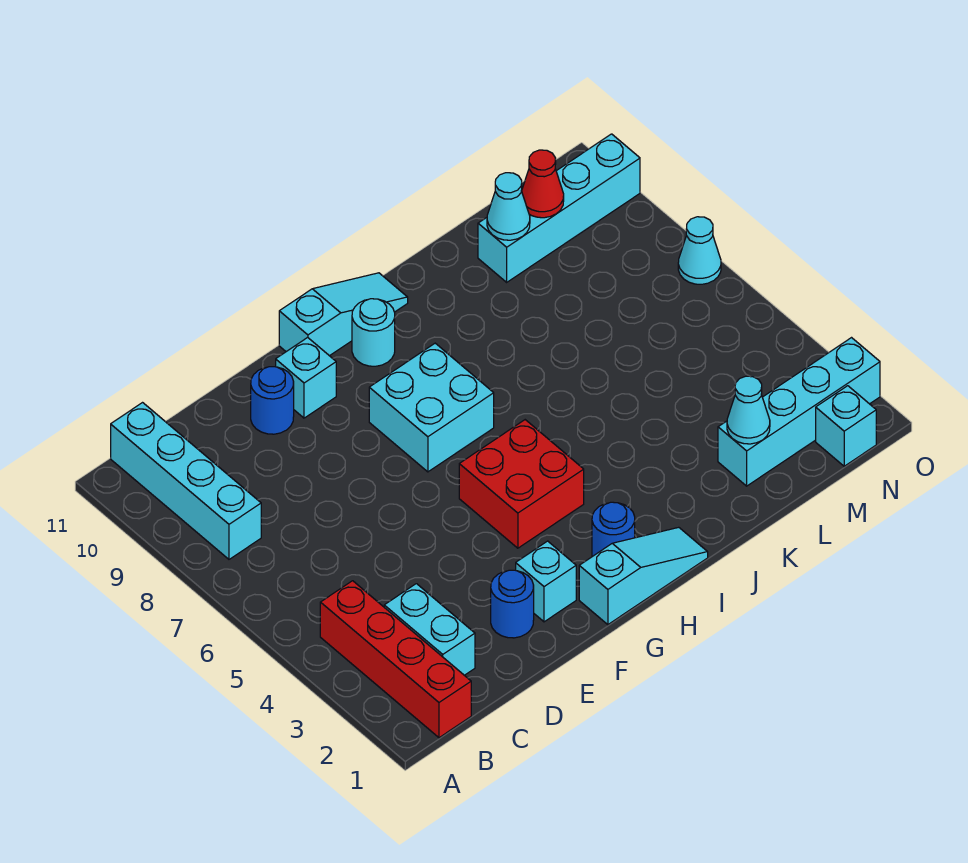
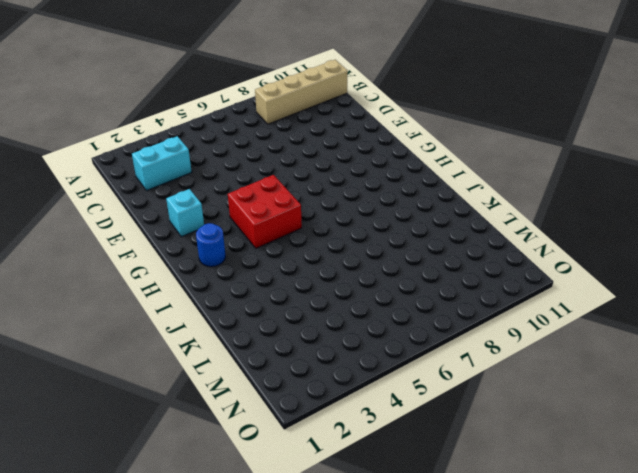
tan 1x4 brick [255,60,348,124] -> cyan 1x4 brick [111,403,261,559]
none -> red 1x4 brick [320,581,471,738]
none -> blue 1x1 round brick [491,570,534,638]
none -> blue 1x1 round brick [251,367,294,434]

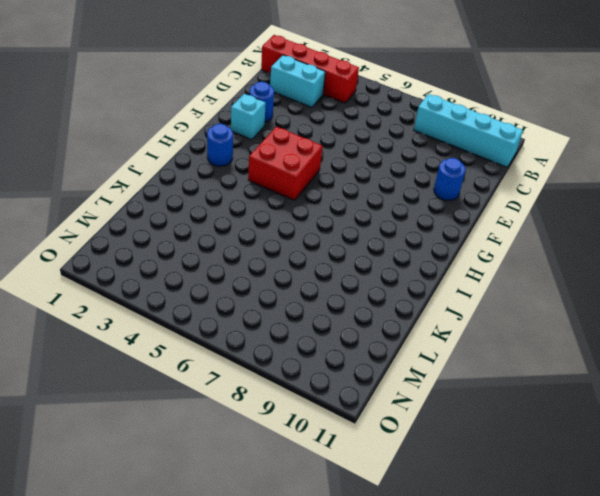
none -> cyan 1x1 brick [276,337,336,418]
none -> cyan 1x3 slope [579,527,708,625]
none -> cyan 2x2 brick [369,343,494,472]

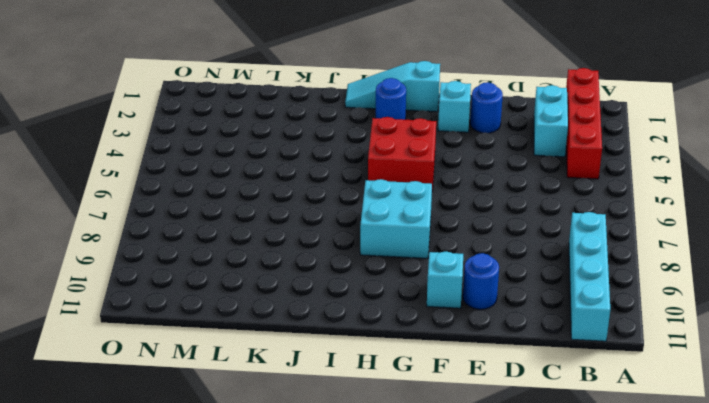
none -> cyan 1x3 slope [279,273,408,356]
none -> cyan 1x1 round brick [352,299,395,366]
none -> cyan 1x4 brick [718,338,880,486]

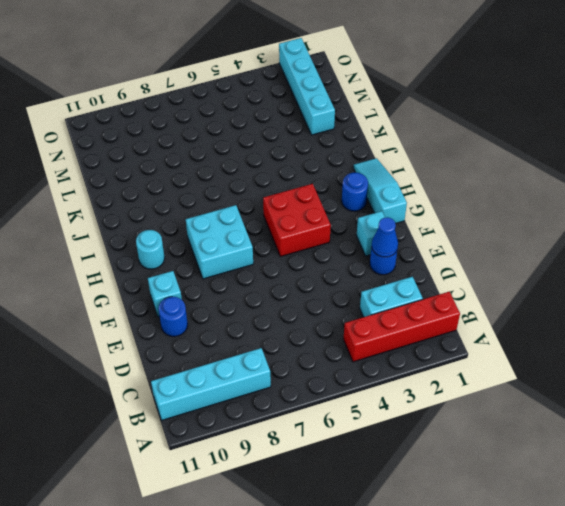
blue 1x1 cone [372,217,398,257] -> none
none -> cyan 1x3 slope [279,273,408,356]
none -> cyan 1x4 brick [478,134,640,282]
none -> cyan 1x1 brick [816,386,876,466]

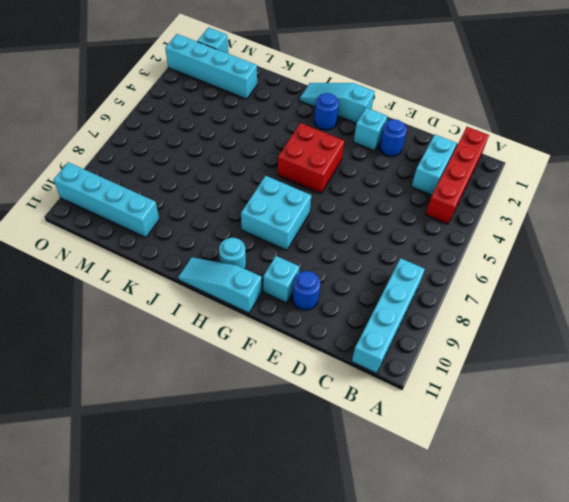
none -> cyan 1x1 cone [678,217,721,284]
none -> cyan 1x1 cone [727,376,770,444]
none -> cyan 1x1 cone [487,173,530,240]

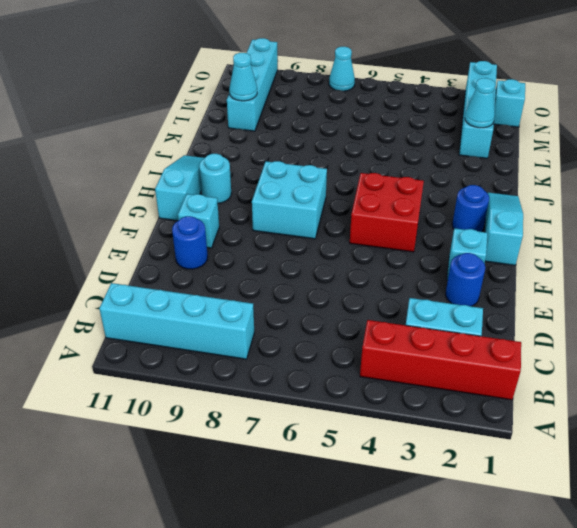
none -> red 1x1 cone [522,150,564,218]

